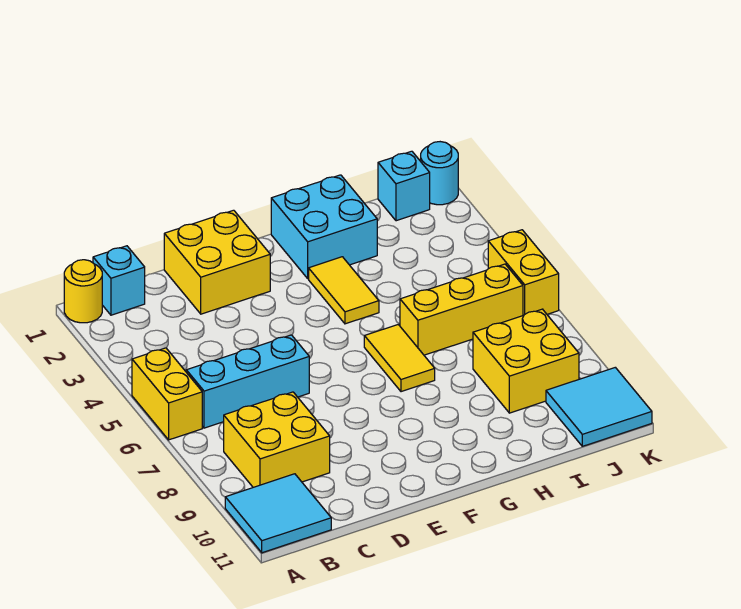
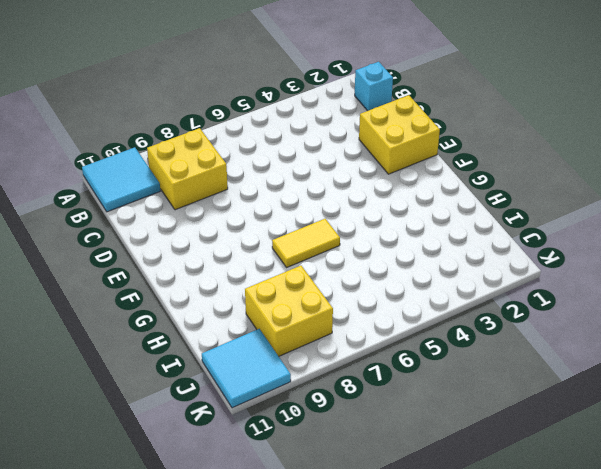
none -> yellow 1x1 round brick [64,260,102,323]
none -> yellow 1x2 brick [132,348,202,440]
none -> cyan 1x3 brick [186,335,309,428]

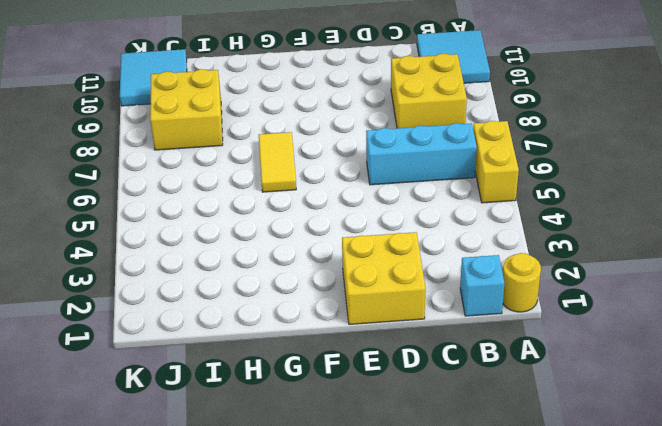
none -> cyan 2x2 brick [271,175,377,279]
none -> yellow 1x2 tile [309,257,379,324]
none -> yellow 1x3 brick [400,264,523,355]

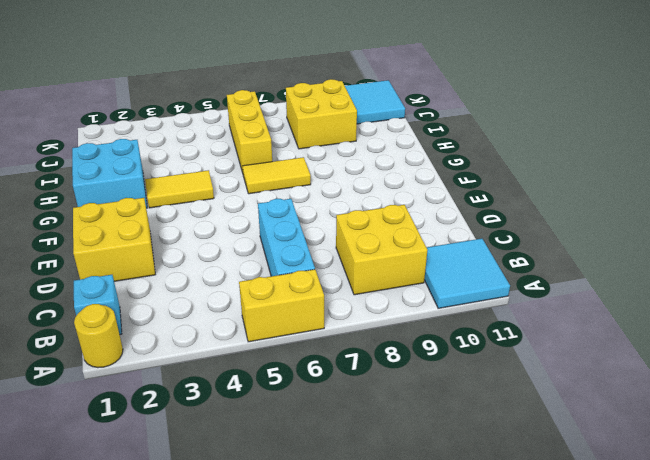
none -> cyan 1x1 brick [378,151,430,221]
none -> cyan 1x1 round brick [421,142,458,205]
none -> yellow 1x2 brick [488,230,559,315]

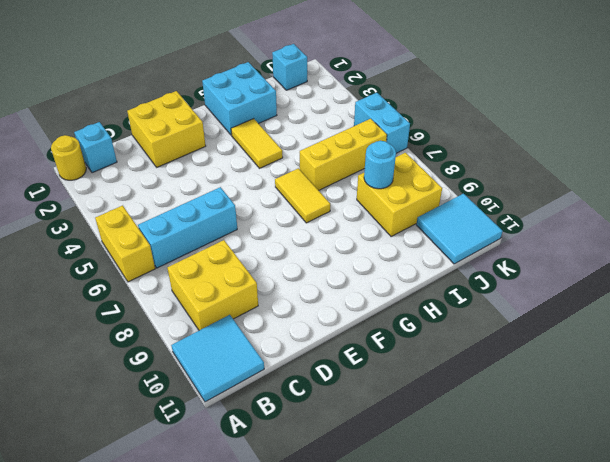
cyan 1x1 round brick [364,141,396,189] -> cyan 1x1 round brick moved to [421,142,458,205]
cyan 1x2 brick [354,93,410,153] -> yellow 1x2 brick [488,230,559,315]

